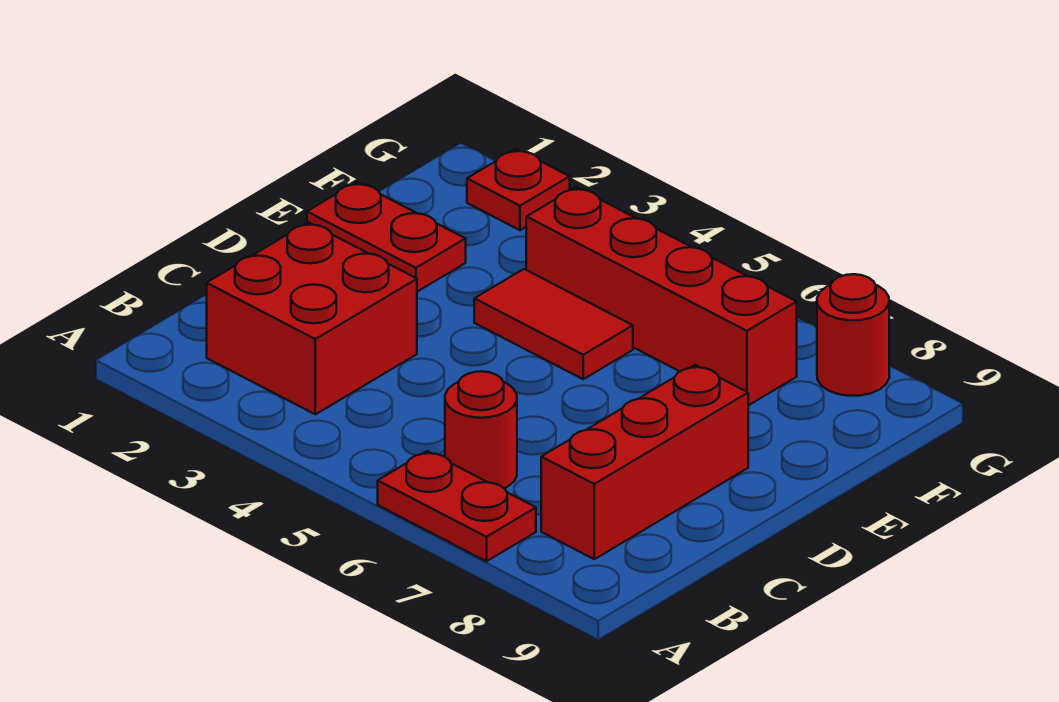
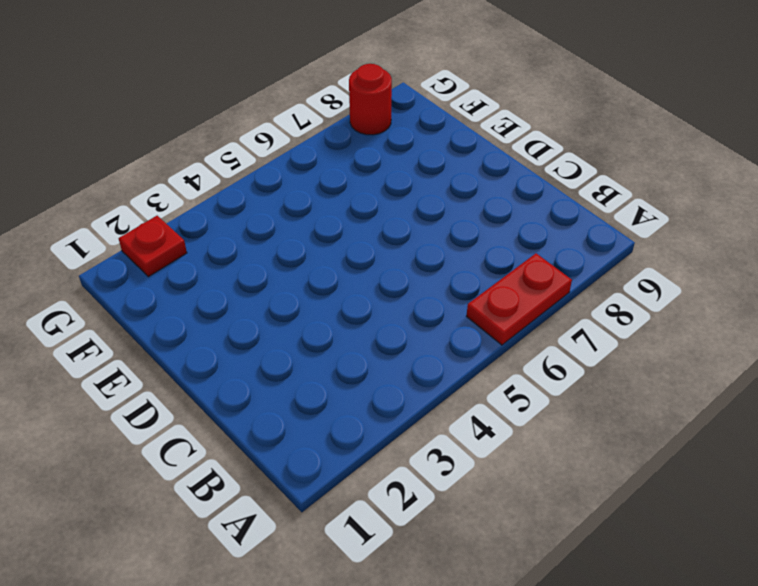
none -> red 2x2 brick [207,222,417,414]
none -> red 1x1 round brick [445,371,517,488]

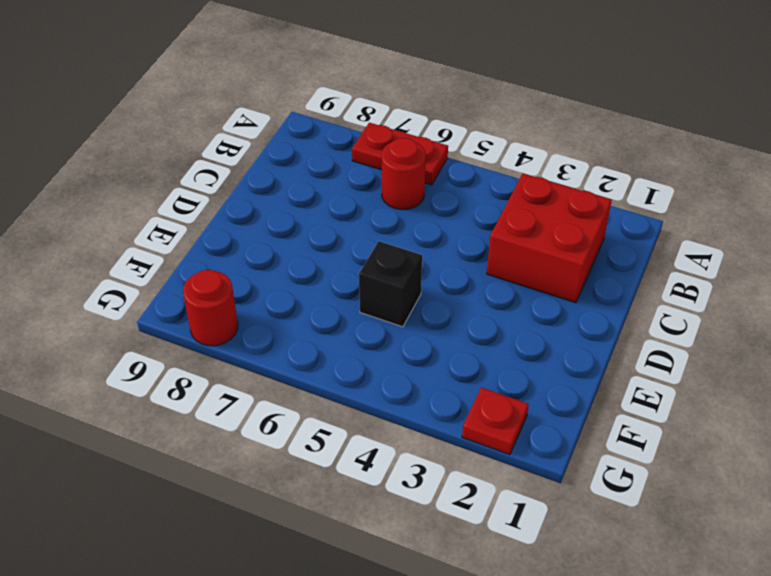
black 1x1 brick [359,241,422,327] -> red 1x2 tile [474,269,633,379]
none -> red 1x3 brick [541,365,748,559]
none -> red 1x2 plate [307,182,466,292]

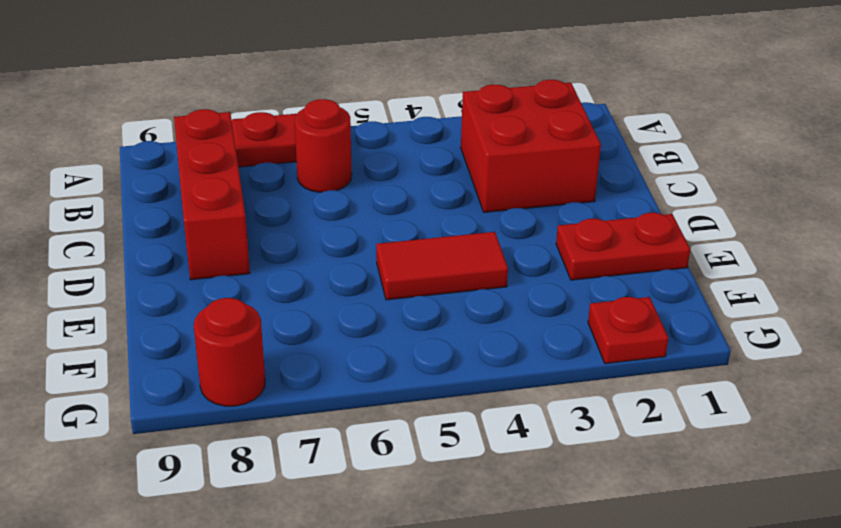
none -> red 1x4 brick [526,187,797,406]

